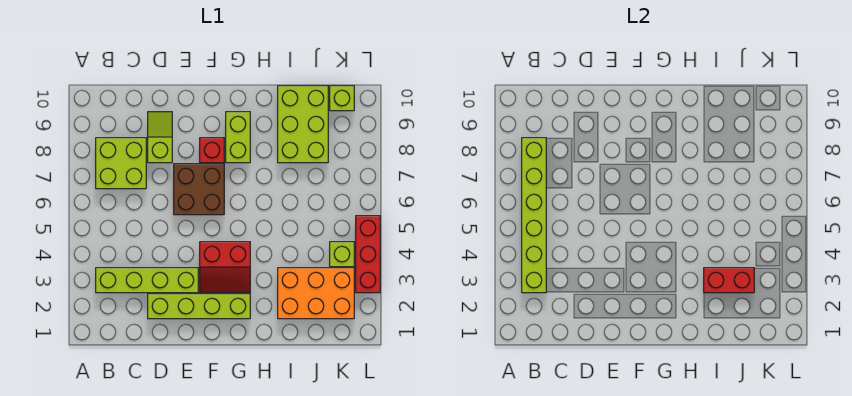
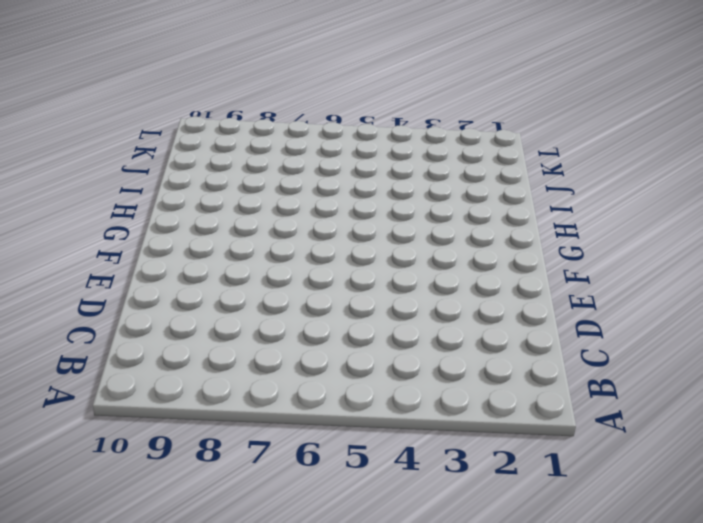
none -> lime 1x4 brick [96,268,198,293]
none -> lime 2x2 brick [96,138,146,189]
none -> lime 1x4 brick [148,294,250,319]

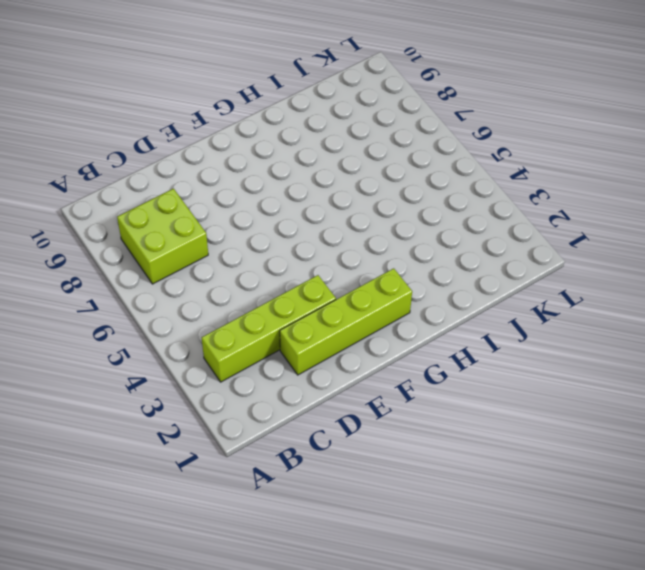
none -> lime 1x2 slope [148,112,172,163]
none -> brown 2x2 brick [174,164,224,215]
none -> red 2x2 slope [200,242,250,293]

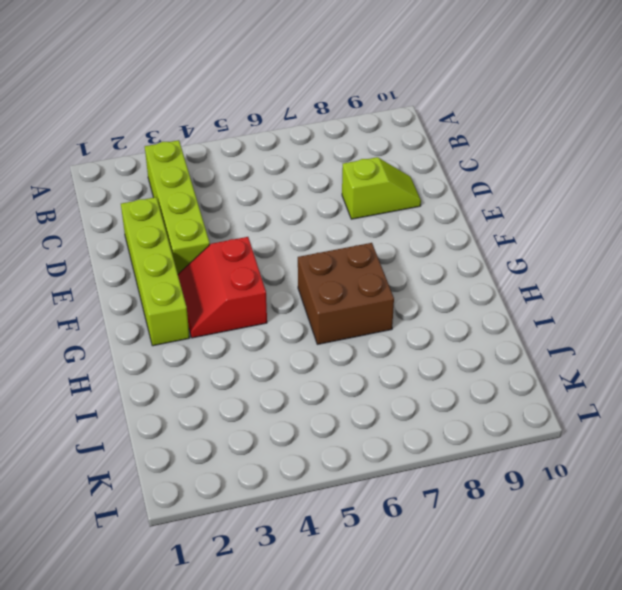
brown 2x2 brick [298,243,394,344] -> brown 2x2 brick moved to [174,164,224,215]
none -> lime 2x2 brick [96,138,146,189]
none -> red 1x1 brick [200,138,224,163]
none -> lime 1x2 brick [226,112,250,163]

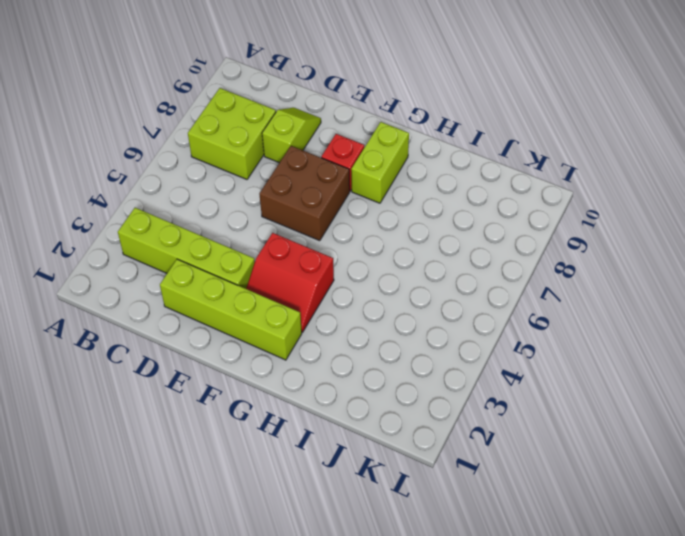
none -> orange 2x3 brick [278,268,354,319]
none -> lime 2x3 brick [278,86,328,163]
none -> lime 1x1 brick [330,242,354,267]

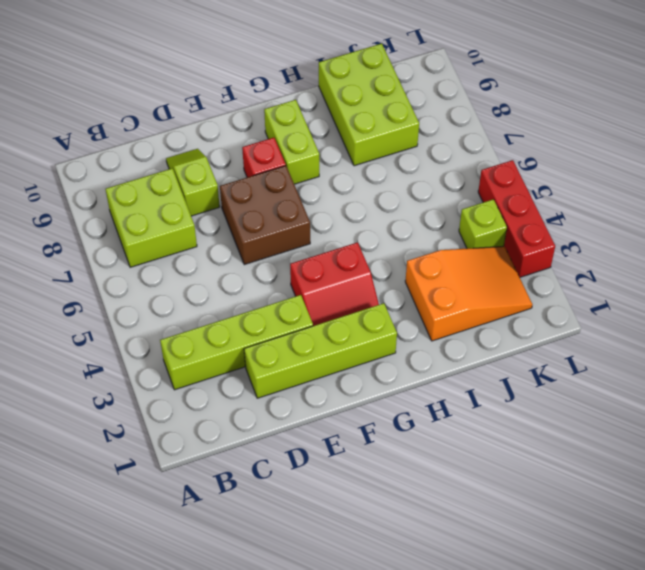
orange 2x3 slope [405,246,532,341] -> orange 2x3 brick [278,268,354,319]
none -> lime 1x1 brick [330,86,354,111]
none -> lime 1x6 brick [522,138,546,293]
none -> red 1x2 brick [704,268,754,293]

